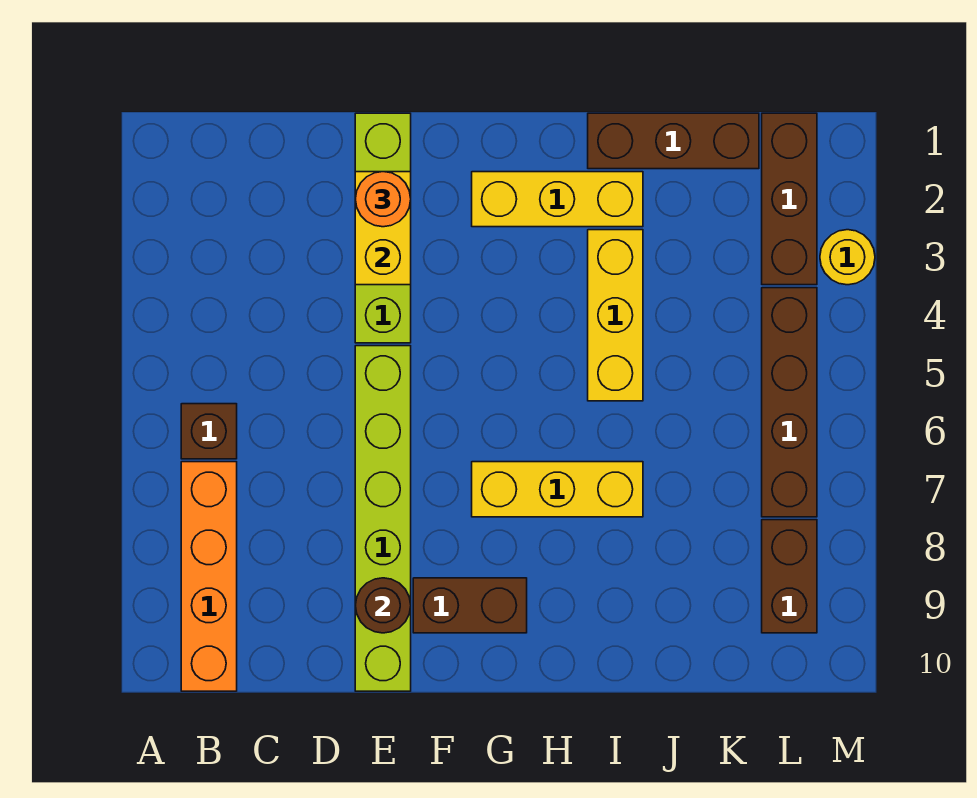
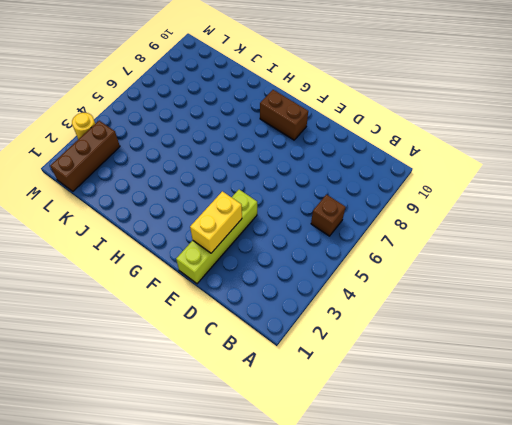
none -> orange 1x4 brick [181,462,237,691]
none -> lime 1x6 brick [355,346,411,691]
none -> yellow 1x3 brick [472,172,643,227]

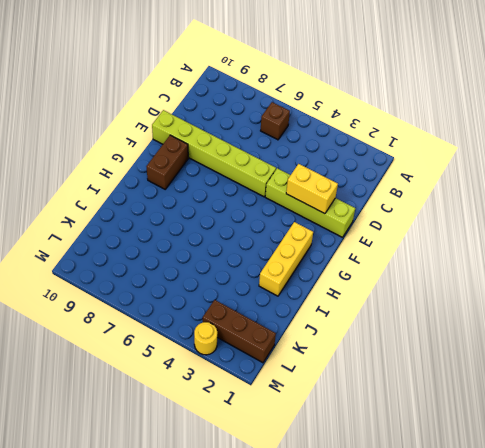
none -> orange 1x4 brick [181,462,237,691]
none -> yellow 1x3 brick [472,462,643,517]
none -> brown 1x3 brick [588,113,759,169]

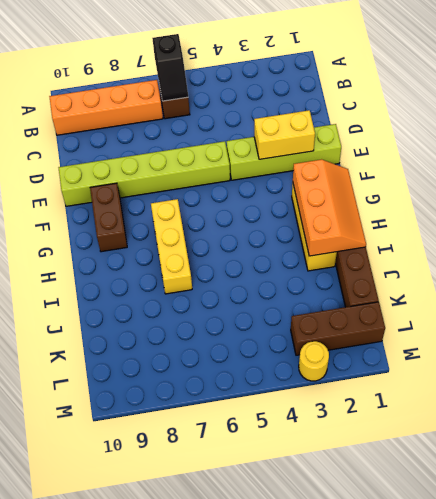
black 1x2 slope [152,34,188,101] -> none
orange 2x3 slope [293,159,366,256] -> none
none -> yellow 1x3 brick [588,230,643,401]
none -> brown 1x4 brick [762,288,817,517]
none -> brown 1x2 brick [762,520,817,633]

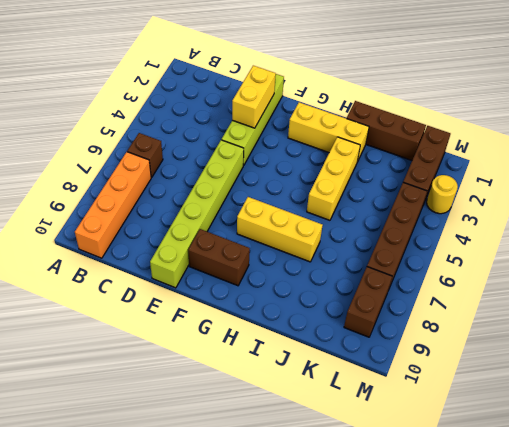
none -> brown 1x1 round brick [355,578,411,633]
none -> orange 1x1 round brick [355,172,411,227]

